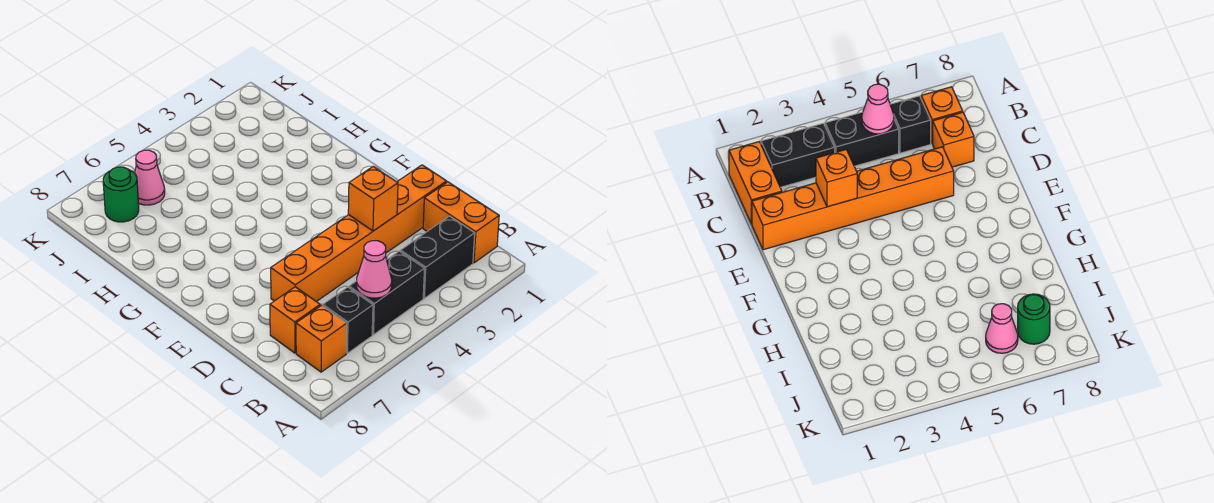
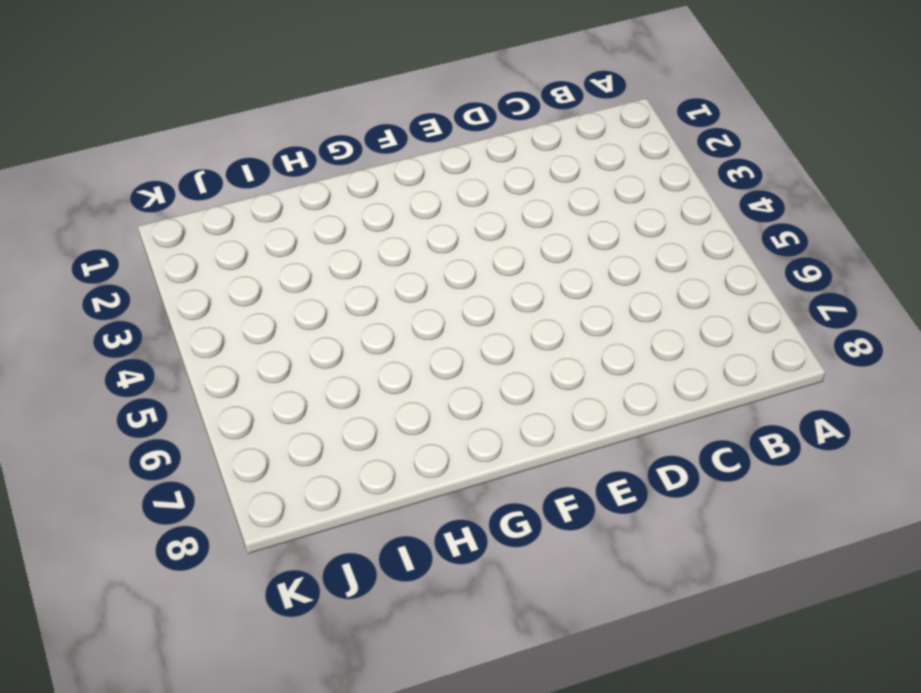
none -> orange 1x2 brick [423,182,499,263]
none -> black 1x2 brick [400,216,475,298]

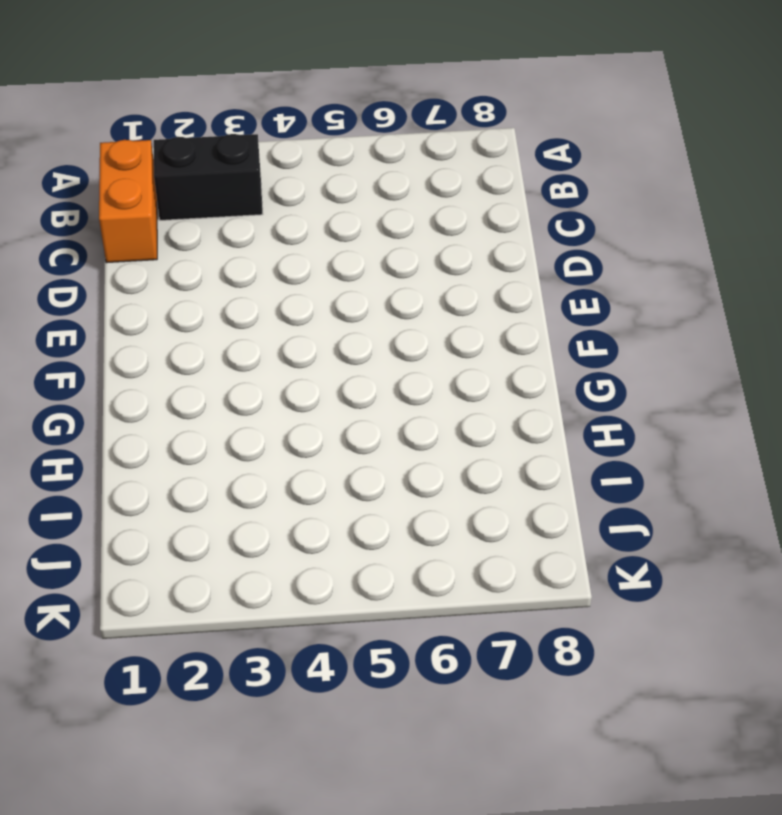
none -> black 1x2 brick [349,251,424,335]
none -> black 1x1 brick [323,287,373,353]

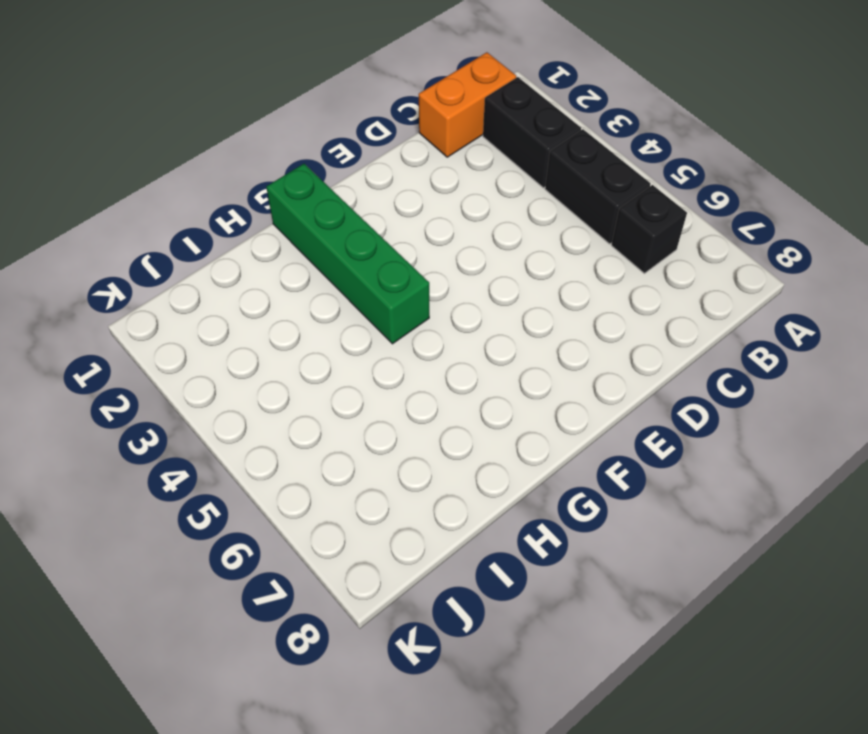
green 1x4 brick [266,164,429,344] -> none
none -> orange 1x1 brick [296,306,347,372]
none -> orange 1x1 brick [270,287,320,353]

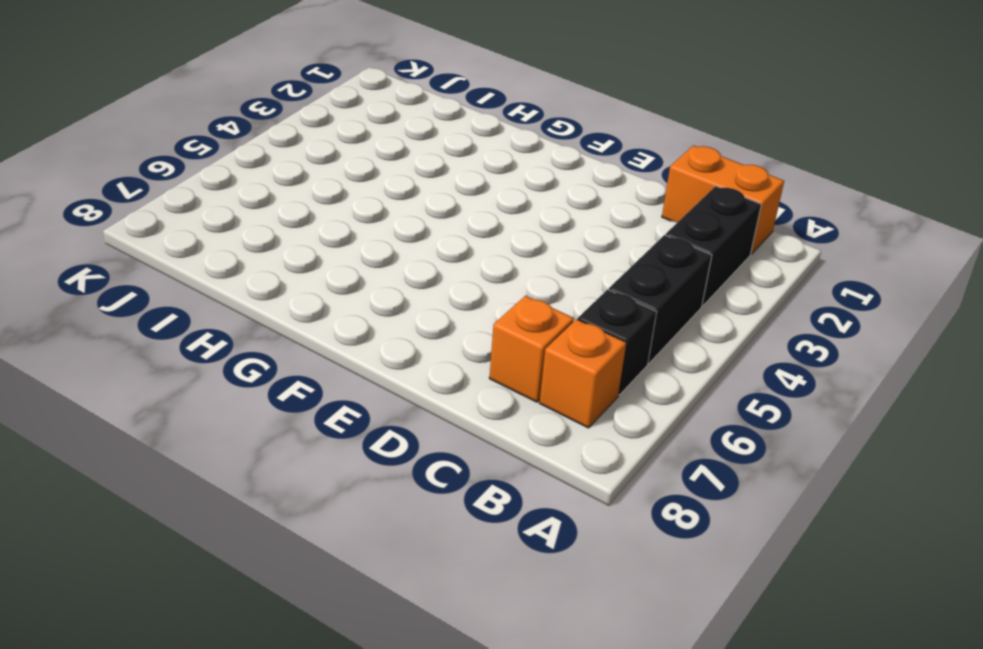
none -> orange 1x6 brick [271,165,447,302]
none -> pink 1x1 cone [135,150,165,205]

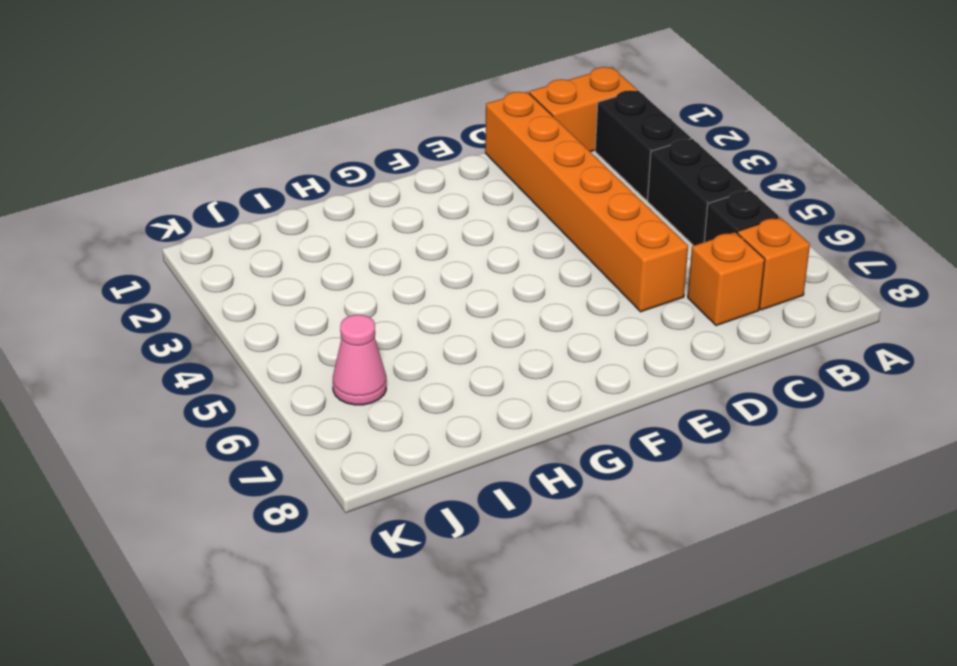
none -> green 1x1 round brick [103,167,139,222]
none -> pink 1x1 cone [357,241,392,298]

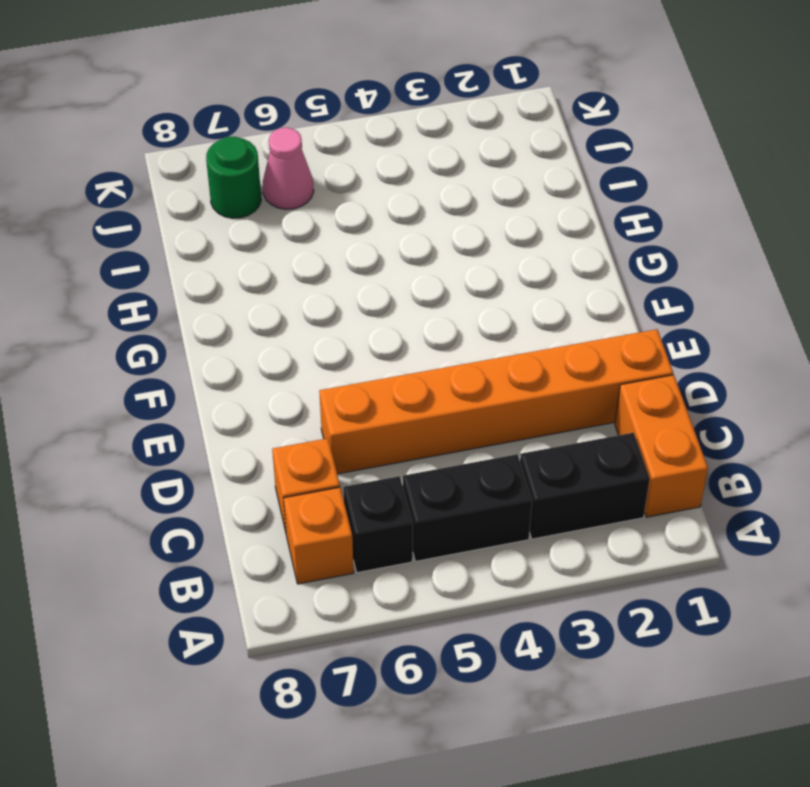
none -> pink 1x1 cone [357,241,392,298]
none -> orange 1x1 brick [348,166,398,231]

